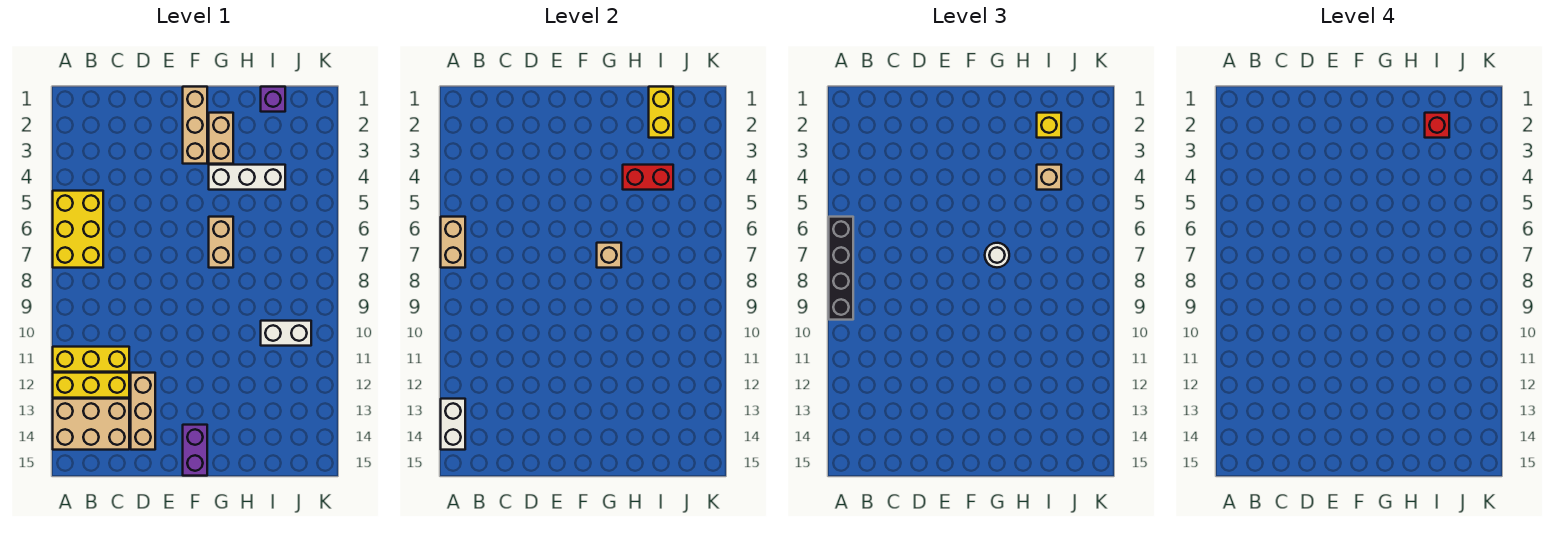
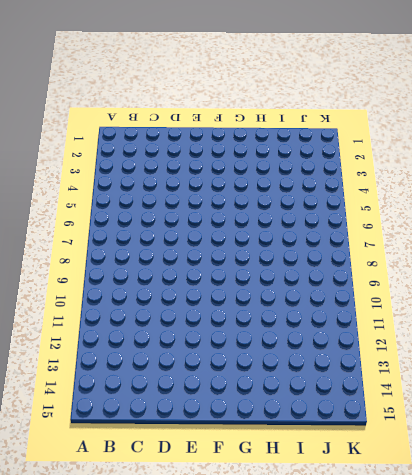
none -> yellow 2x3 brick [53,191,103,268]
none -> yellow 1x3 brick [53,347,129,372]
none -> yellow 1x3 brick [53,373,129,398]

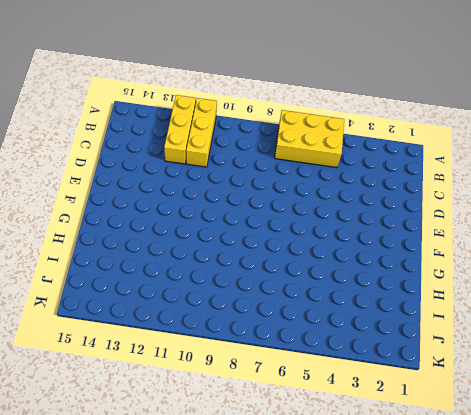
none -> tan 2x3 brick [53,399,129,450]
none -> tan 1x3 brick [131,373,155,450]
none -> tan 1x3 brick [183,87,207,164]

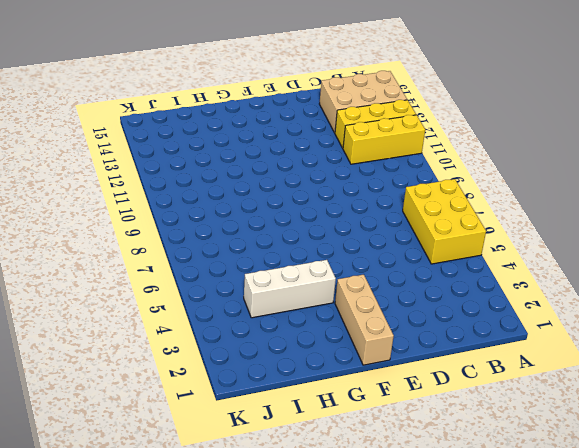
none -> tan 1x3 brick [131,373,155,450]
none -> purple 1x2 brick [183,425,207,476]
none -> tan 1x2 brick [209,113,233,164]

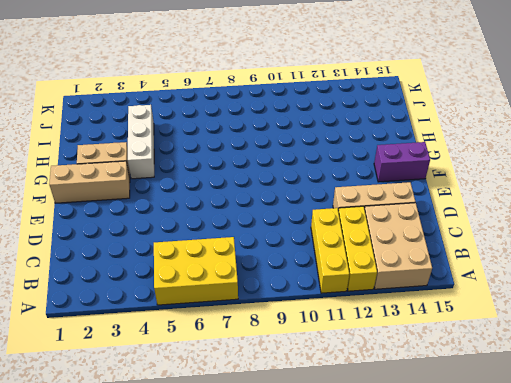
none -> tan 1x2 brick [209,217,233,268]
none -> purple 1x1 brick [261,87,285,112]
none -> white 1x2 brick [261,321,311,346]

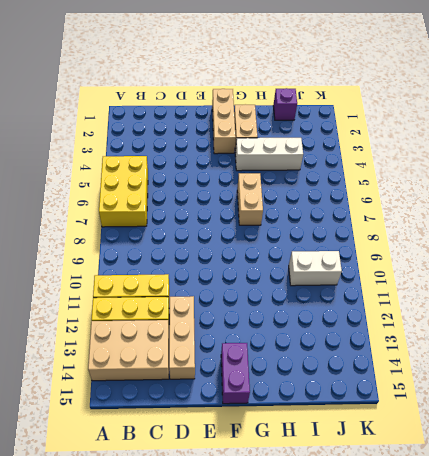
none -> tan 1x2 brick [441,217,465,268]
none -> white 1x2 brick [441,399,465,450]
none -> tan 1x1 brick [597,243,621,268]

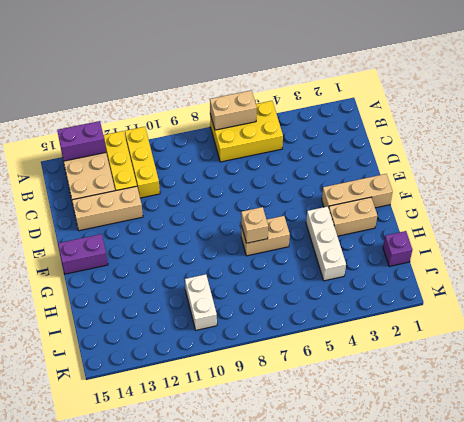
purple 1x2 brick [57,121,106,161] -> white 1x2 brick [441,399,465,450]
none -> red 1x2 brick [623,165,673,190]
none -> yellow 1x2 brick [649,87,673,138]
none -> black 1x4 brick [829,217,853,320]

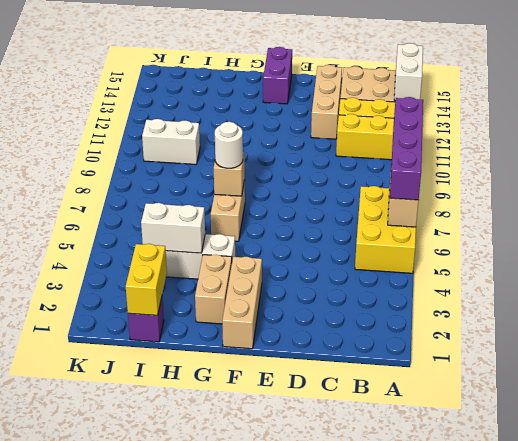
purple 1x4 brick [390,97,423,200] -> black 1x4 brick [829,217,853,320]
white 1x2 brick [141,203,205,253] -> red 1x2 brick [623,165,673,190]
none -> yellow 1x1 brick [1037,113,1061,138]
none -> tan 1x1 brick [1037,165,1061,190]
none -> red 1x1 brick [1425,113,1449,138]

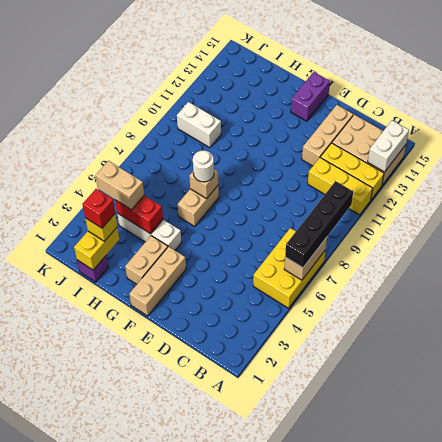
tan 1x2 brick [95,161,144,210] -> tan 1x1 brick [1037,165,1061,190]

